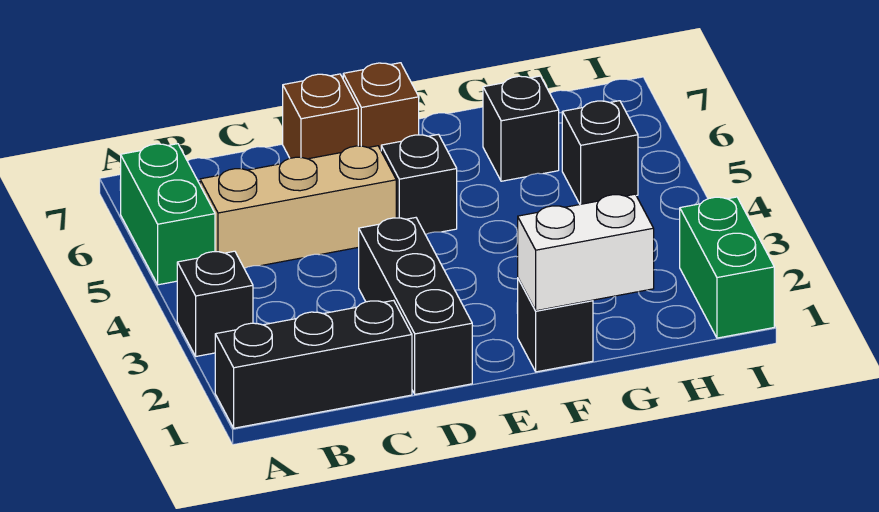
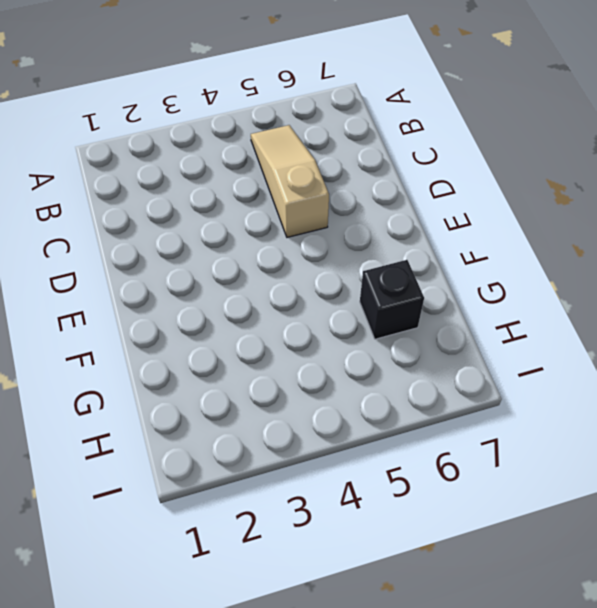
tan 1x3 slope [251,125,329,237] -> tan 1x3 brick [200,146,396,268]
none -> black 1x3 brick [215,300,412,428]
none -> black 1x1 brick [177,251,253,356]
none -> green 1x2 brick [120,144,215,285]

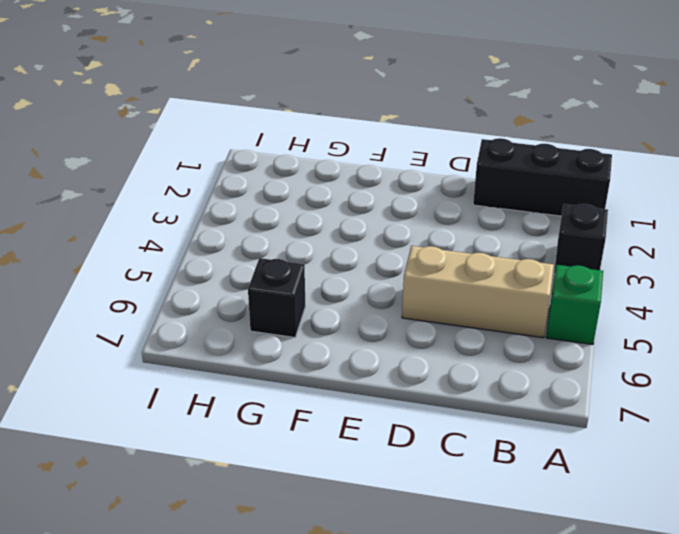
green 1x1 brick [546,265,603,345] -> green 1x2 brick [120,144,215,285]
none -> black 1x3 brick [359,218,472,394]
none -> brown 1x1 brick [283,74,358,159]
none -> black 1x1 brick [381,134,457,235]

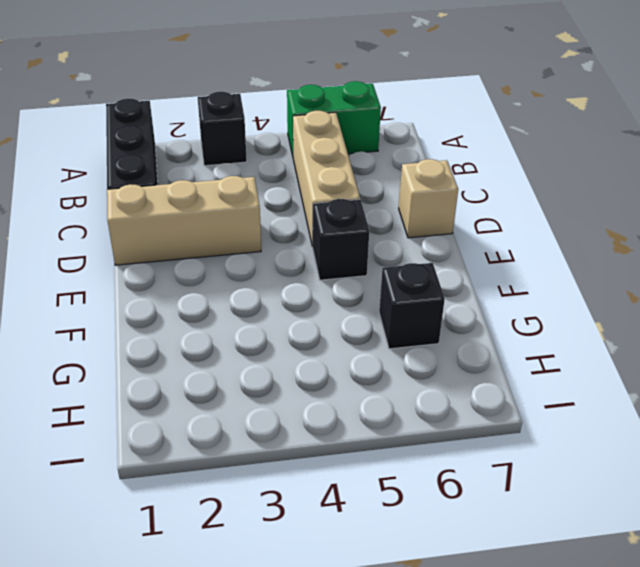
tan 1x3 brick [107,176,261,265] -> black 1x3 brick [359,218,472,394]
tan 1x1 brick [399,159,458,238] -> brown 1x1 brick [283,74,358,159]
none -> brown 1x1 brick [343,63,419,150]
none -> black 1x1 brick [517,279,593,372]
none -> black 1x1 brick [562,101,638,204]

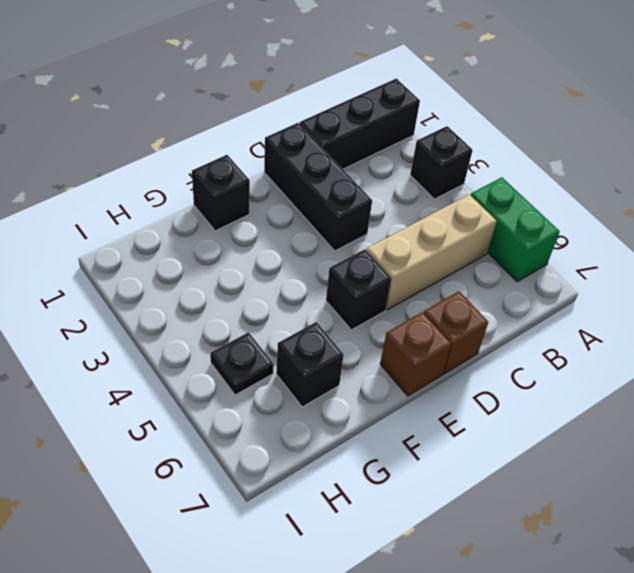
black 1x1 plate [210,332,274,395] -> black 1x1 brick [562,101,638,204]
none -> green 1x2 brick [680,197,774,338]
none -> white 1x2 brick [518,194,654,311]

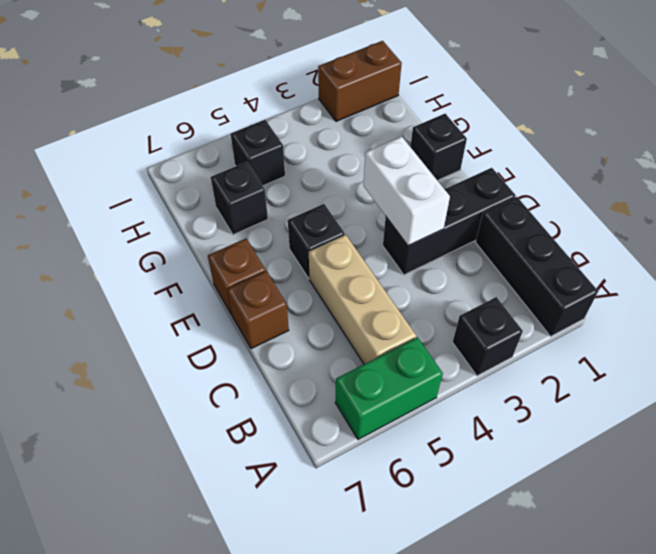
white 1x2 brick [363,137,450,246] -> white 1x2 brick moved to [518,194,654,311]
brown 1x2 brick [318,41,402,121] -> green 1x2 brick [680,197,774,338]

